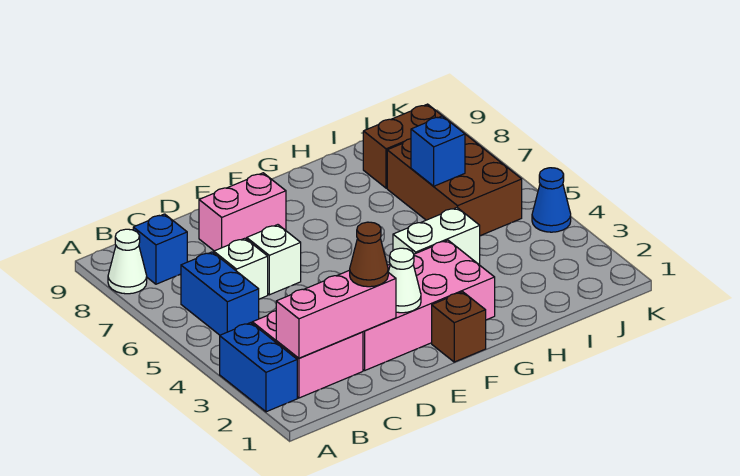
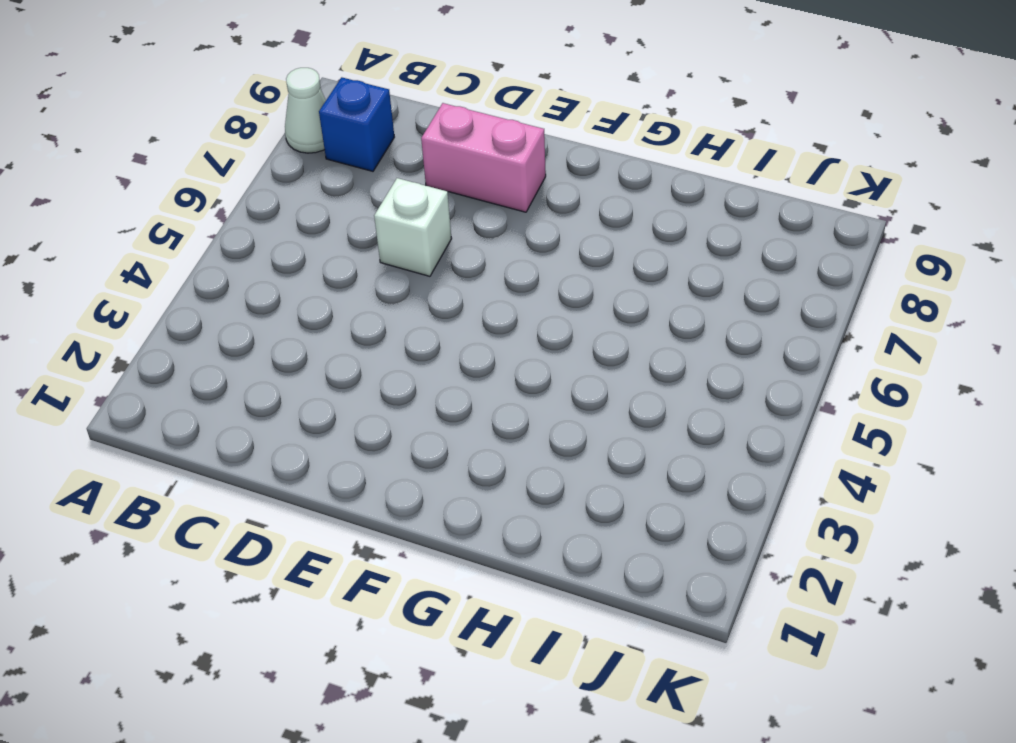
none -> blue 1x2 brick [220,323,297,412]
none -> pink 2x2 brick [252,311,363,398]
none -> blue 1x2 brick [181,252,259,335]

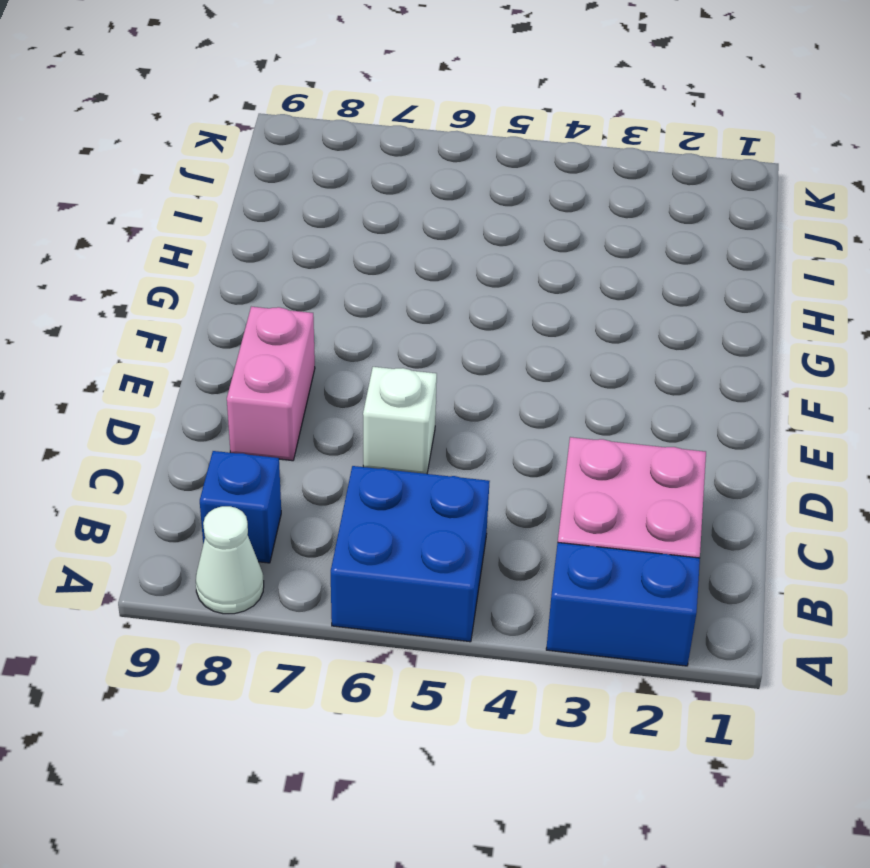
blue 2x2 brick [331,466,490,642] -> blue 1x2 brick [181,252,259,335]
none -> white 1x1 brick [214,238,268,299]
none -> pink 2x4 brick [363,240,495,370]
none -> brown 1x1 brick [432,292,486,362]

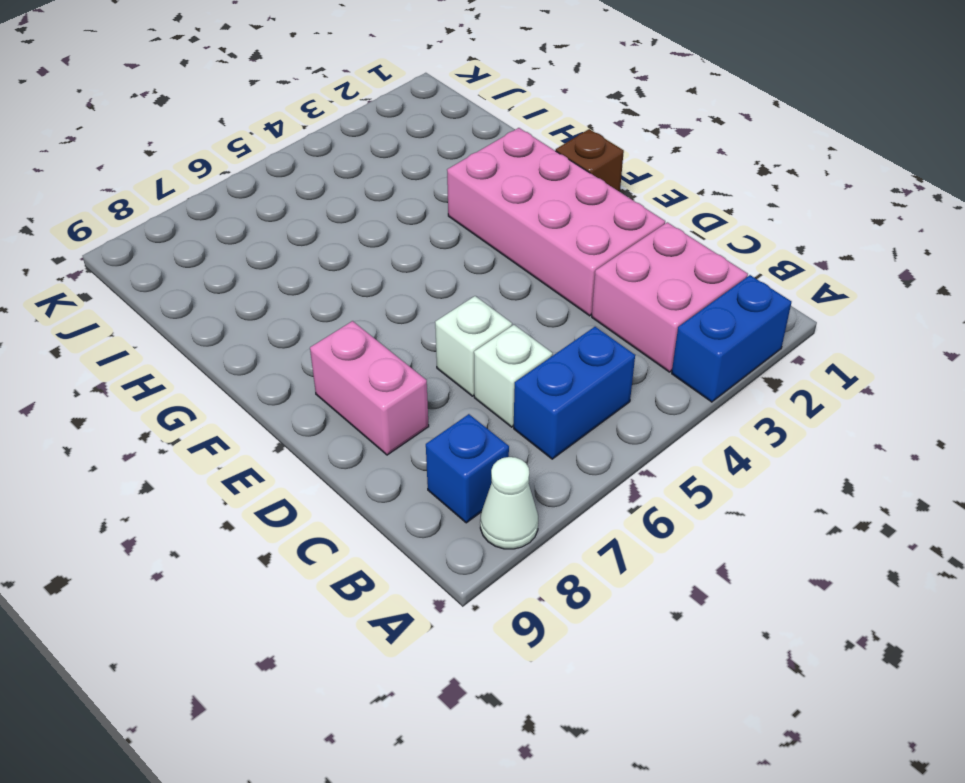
none -> white 1x2 brick [393,208,480,265]
none -> brown 2x3 brick [387,134,522,236]
none -> brown 1x2 brick [363,104,442,188]

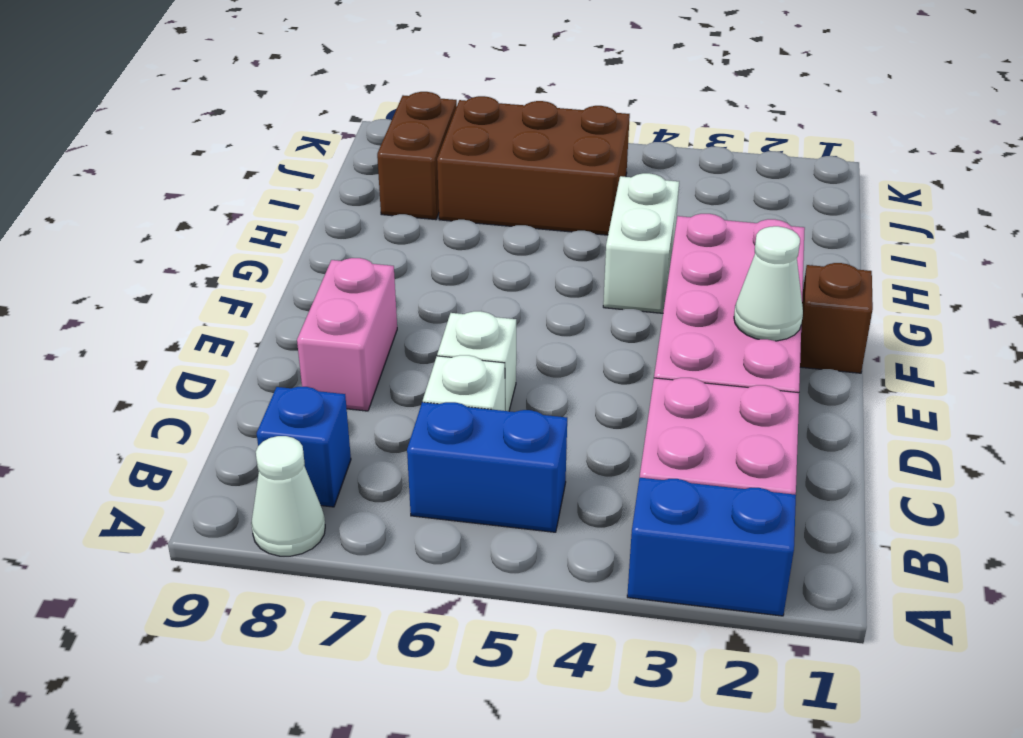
none -> blue 1x1 cone [532,168,571,232]
none -> pink 1x3 brick [276,270,396,358]
none -> blue 1x1 brick [411,116,465,186]

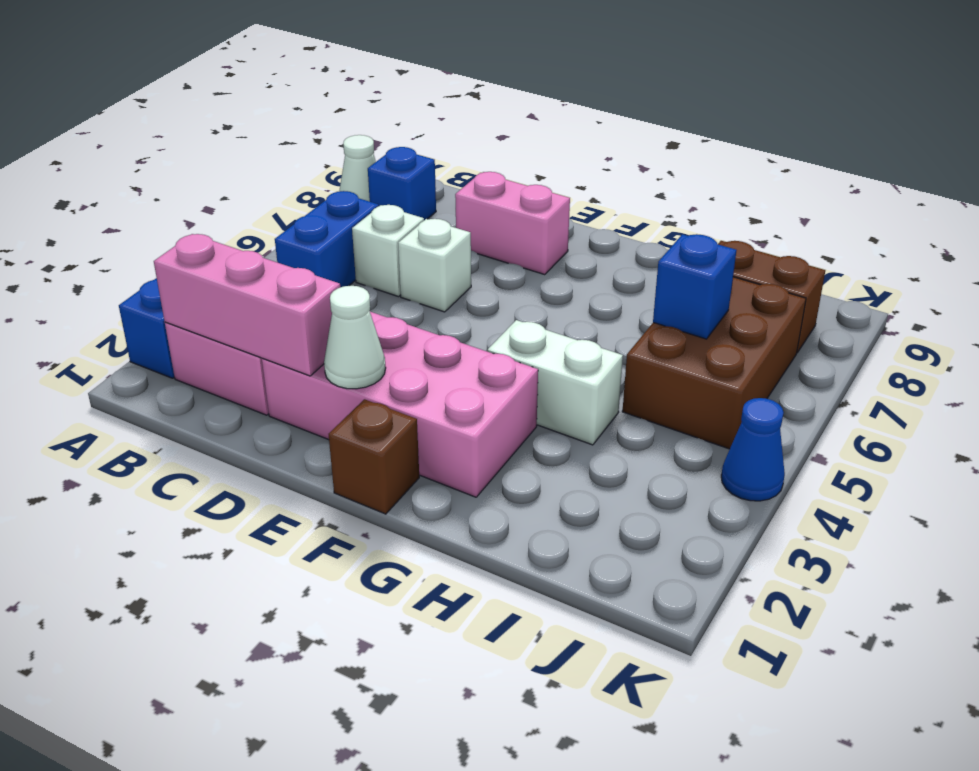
none -> brown 1x1 cone [350,222,388,287]

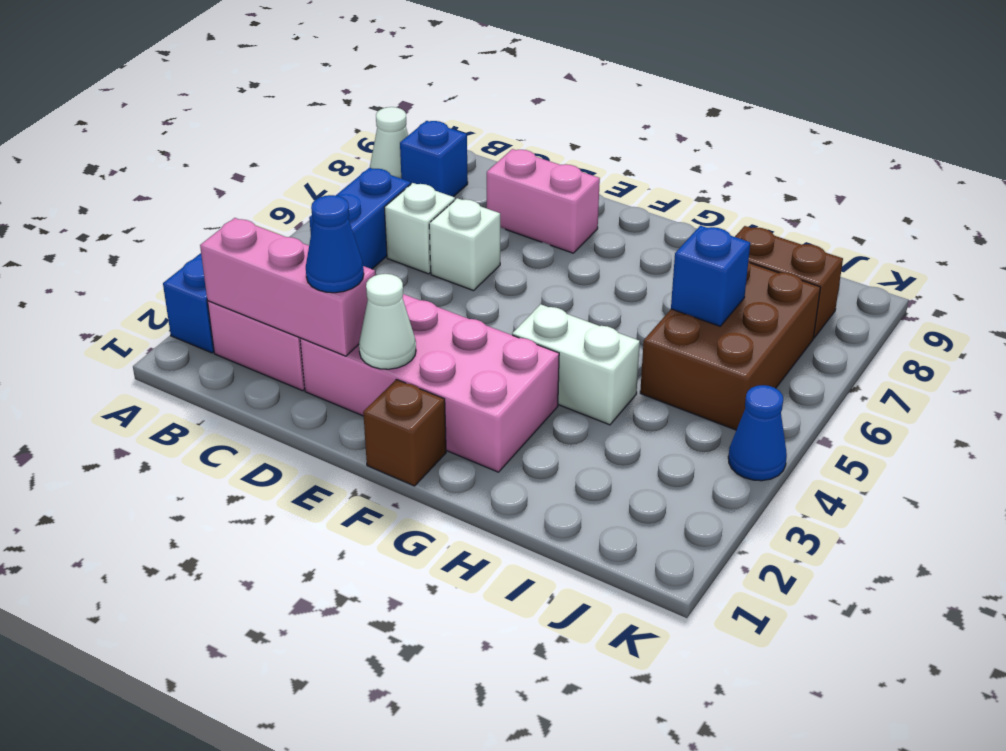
blue 1x1 cone [306,195,364,293] -> brown 1x1 cone [350,222,388,287]

